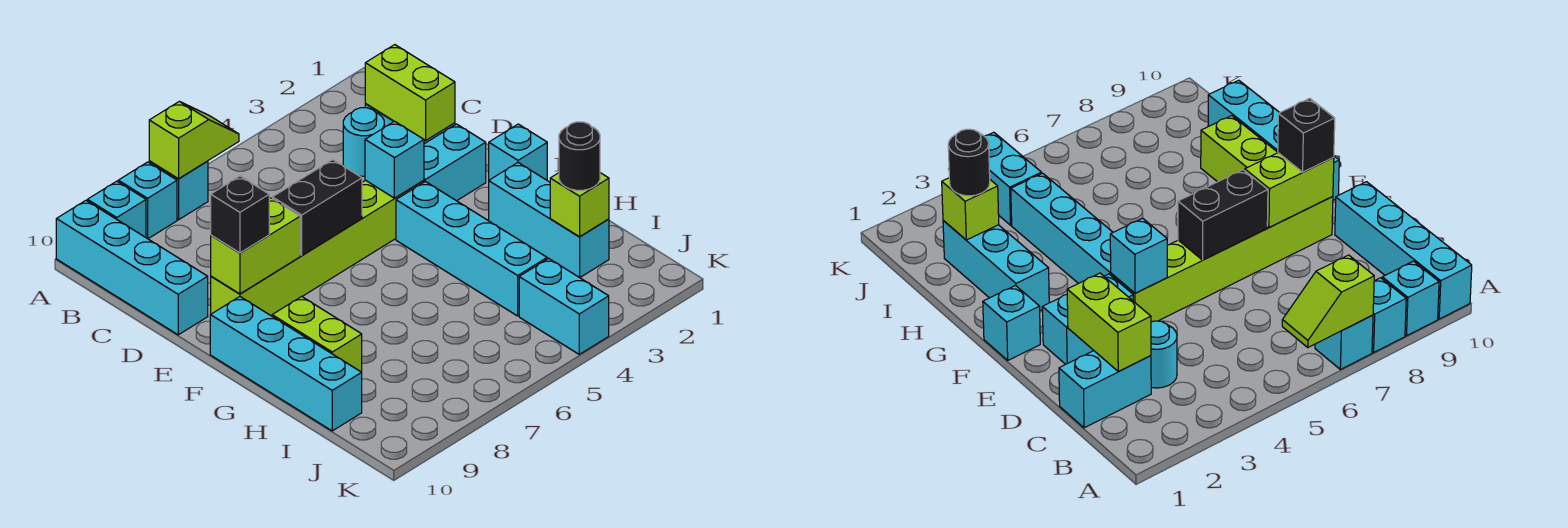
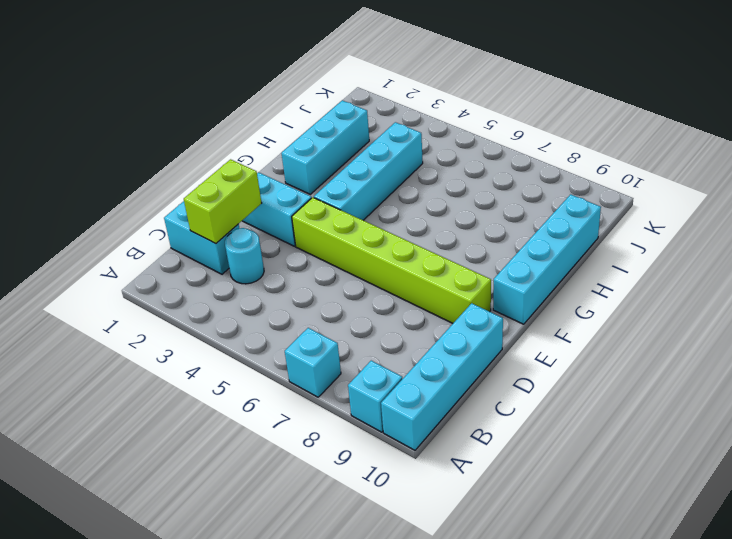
none -> cyan 1x1 brick [118,162,177,239]
none -> cyan 1x1 brick [489,124,547,180]
none -> lime 1x2 brick [272,297,362,372]

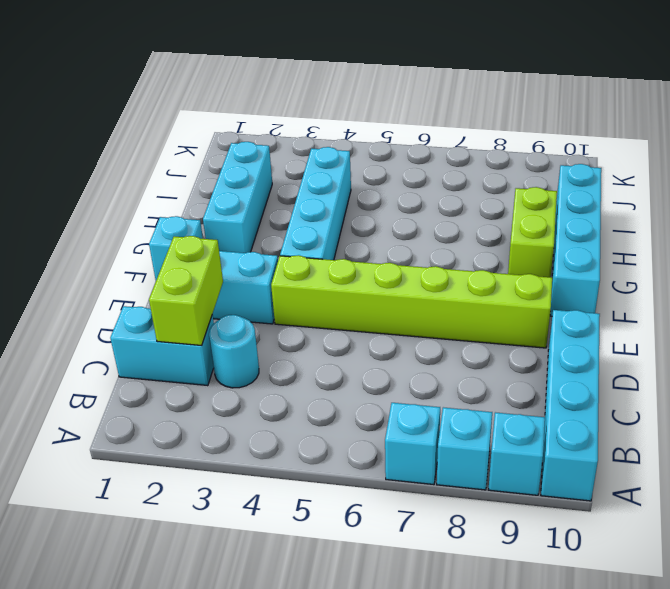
none -> cyan 1x2 brick [519,258,609,354]
none -> lime 1x2 slope [149,101,239,179]
none -> cyan 1x1 brick [365,121,424,198]

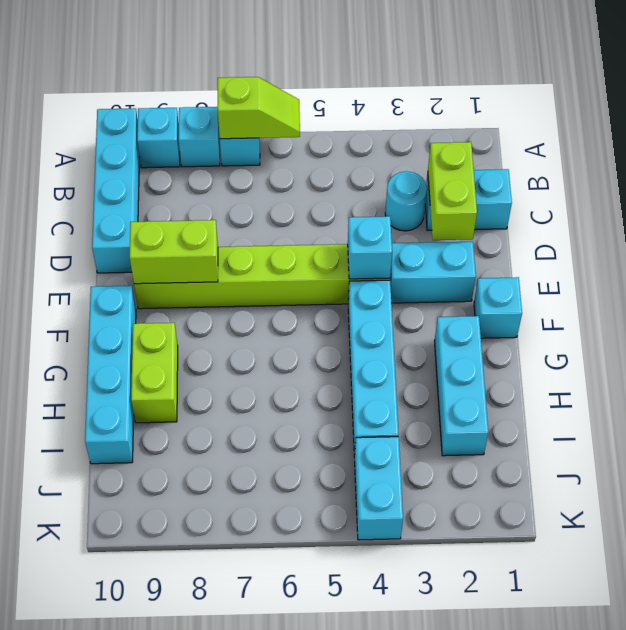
none -> black 1x2 brick [272,160,362,255]
none -> lime 1x1 brick [550,173,609,237]
none -> black 1x1 brick [211,176,269,253]

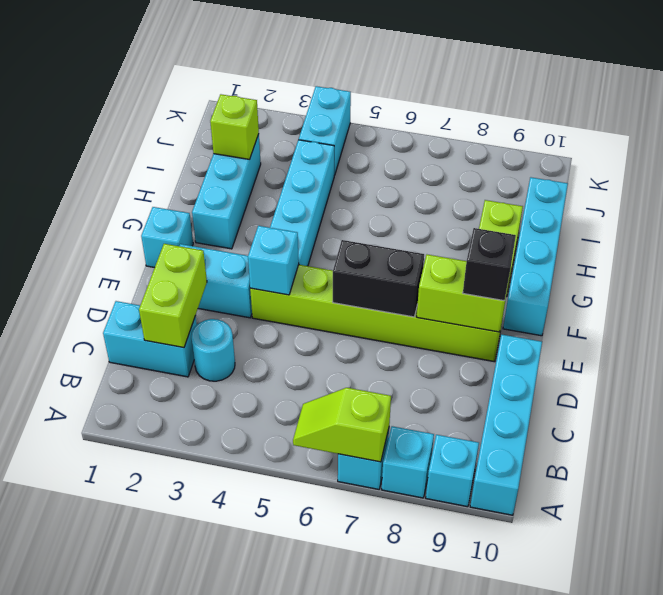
none -> black 1x1 round brick [559,122,600,190]

